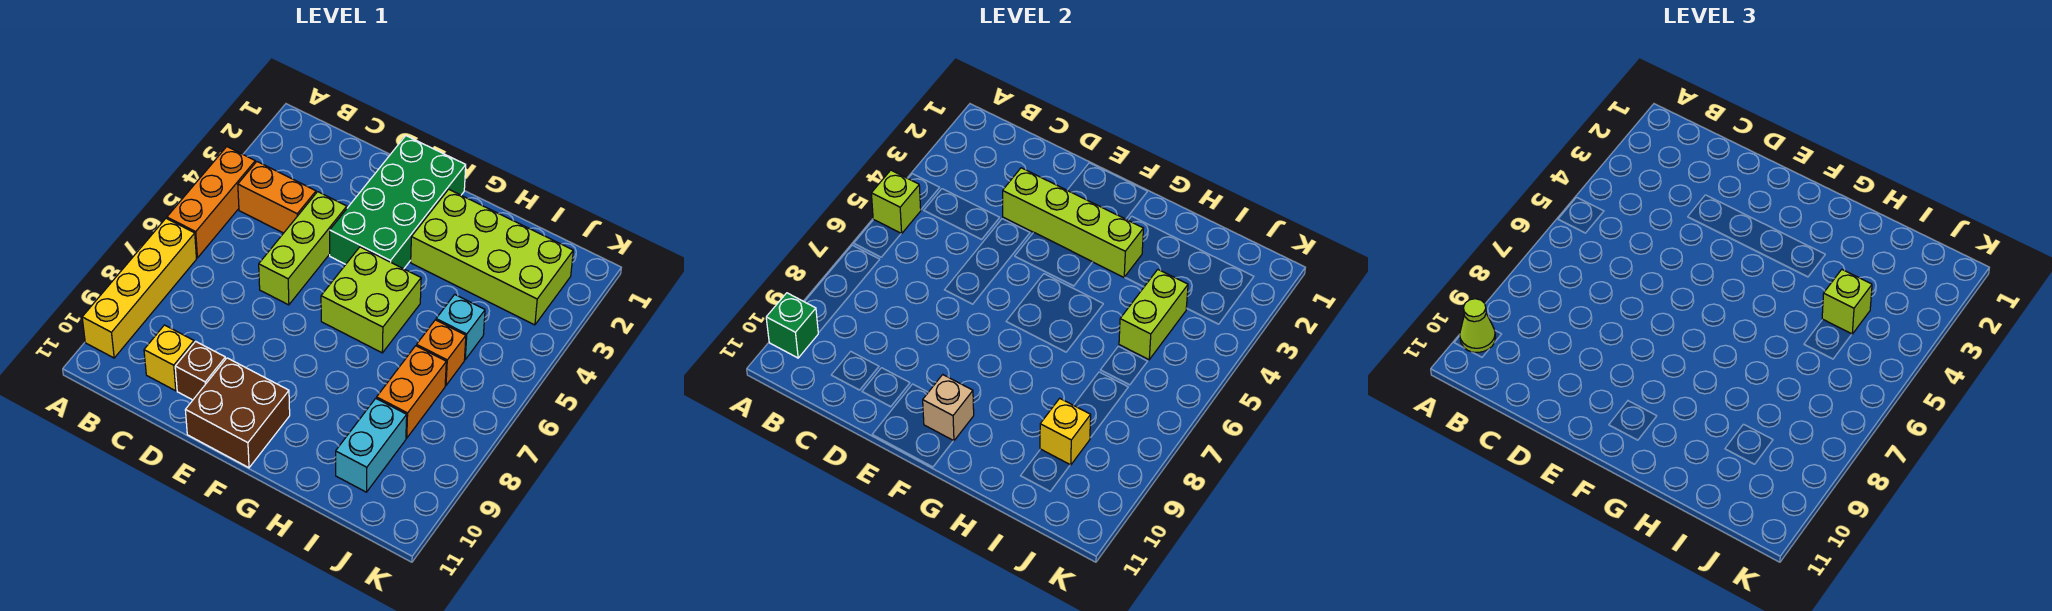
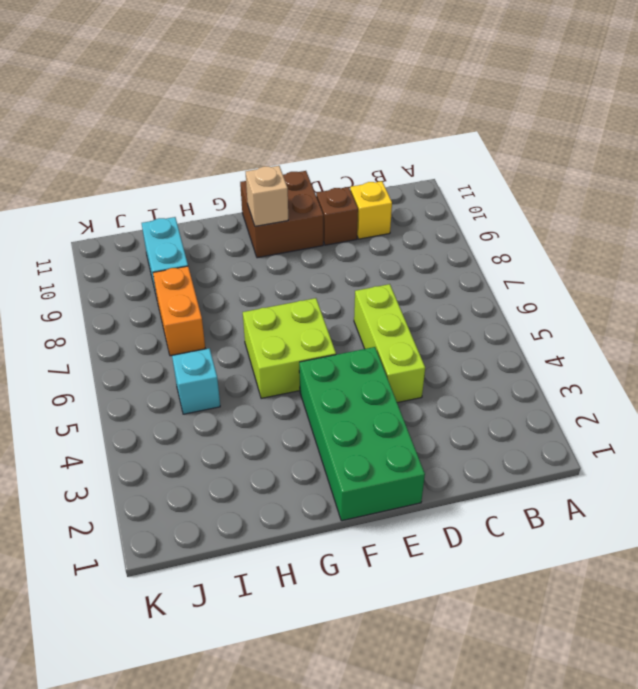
none -> orange 1x3 brick [167,147,255,258]
none -> yellow 1x4 brick [82,218,196,358]
none -> orange 1x2 brick [238,162,316,233]

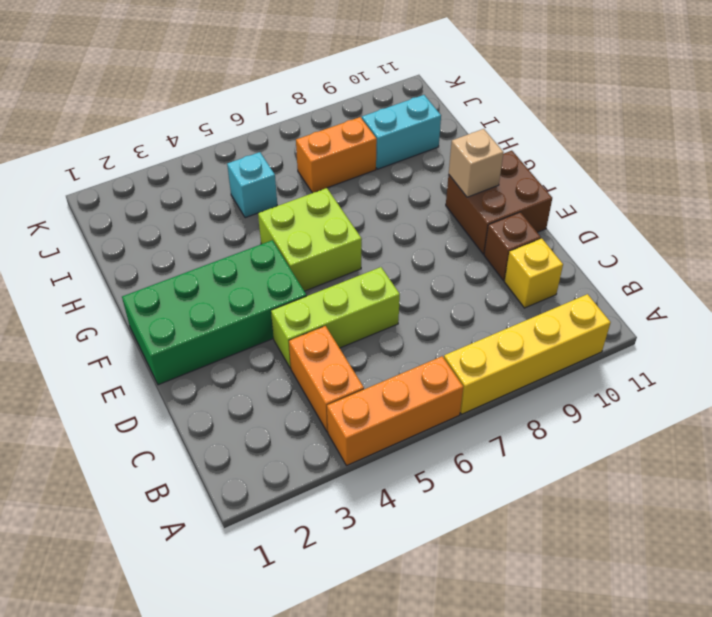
none -> lime 2x4 brick [411,189,573,325]
none -> orange 1x1 brick [417,320,466,385]
none -> lime 1x1 brick [871,170,921,234]

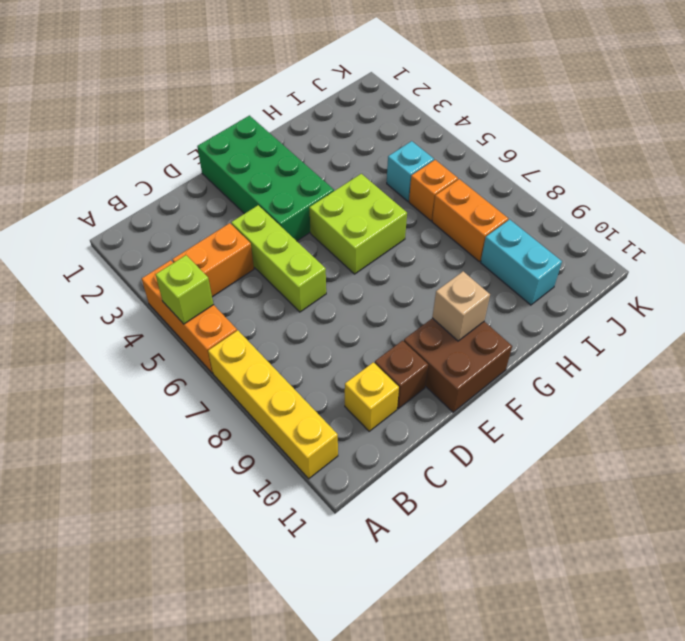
none -> lime 2x4 brick [411,189,573,325]
none -> green 1x1 brick [766,293,818,358]
none -> lime 1x4 brick [1003,168,1143,277]

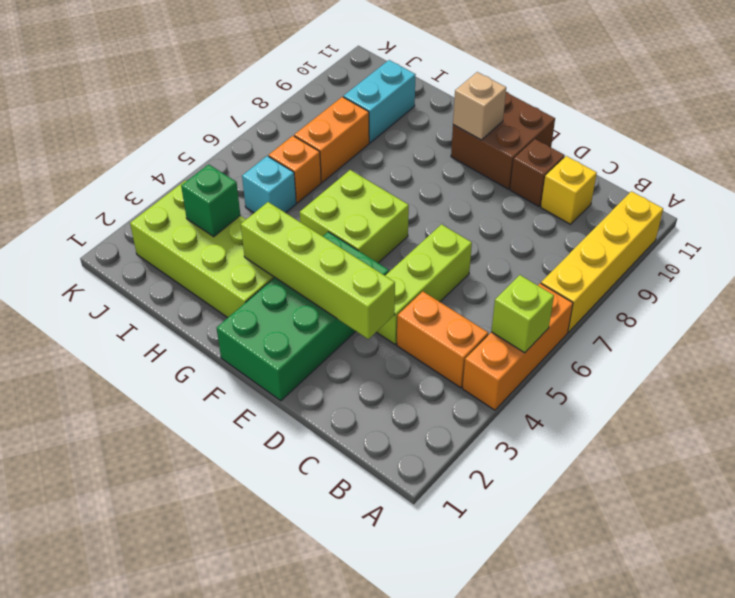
green 1x1 brick [181,164,240,237] -> green 1x1 brick moved to [766,293,818,358]
none -> lime 1x2 brick [1119,270,1188,360]
none -> yellow 1x1 brick [1040,398,1091,465]
none -> lime 1x1 cone [1460,299,1495,352]

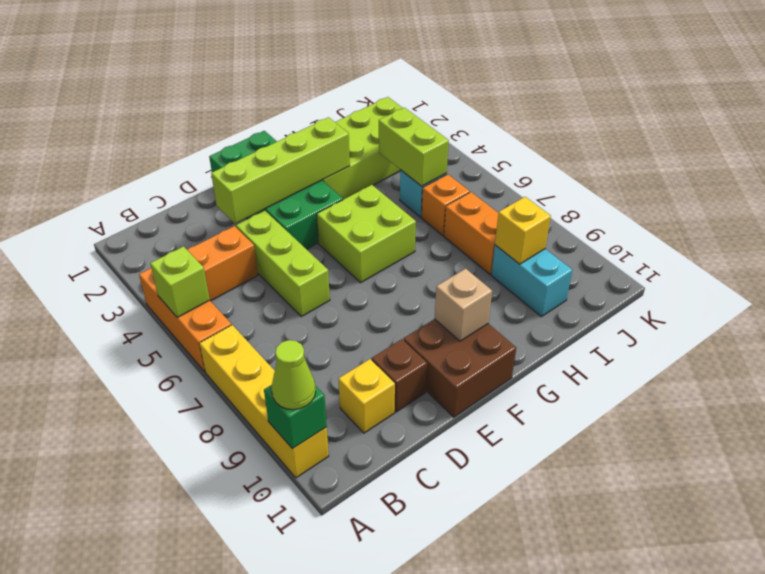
none -> lime 1x1 brick [1822,270,1872,334]

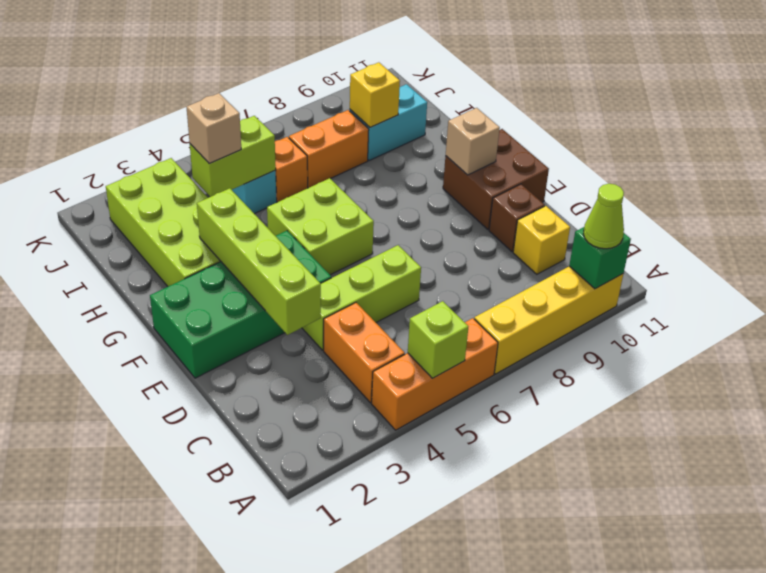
tan 1x1 brick [187,93,241,163] -> lime 1x1 brick [1822,270,1872,334]

